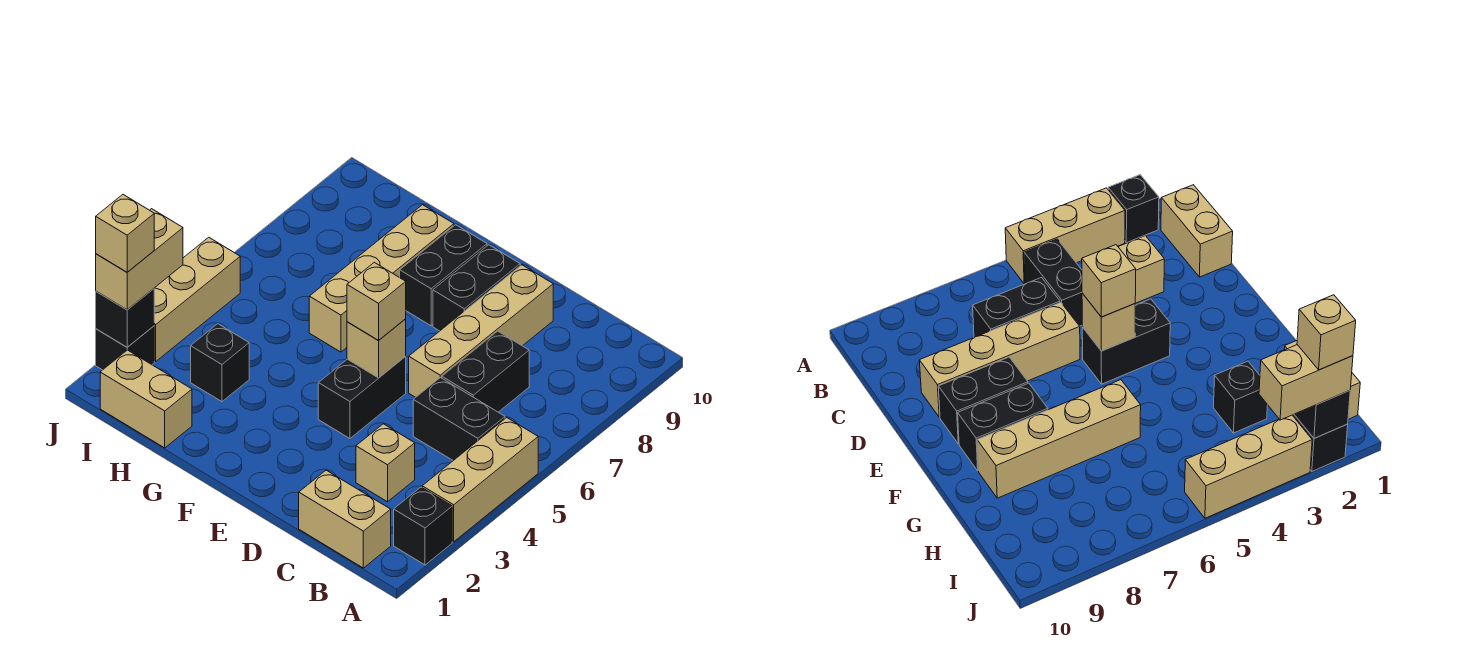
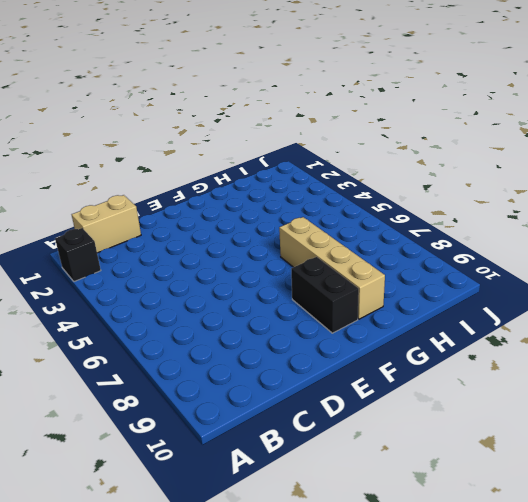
none -> tan 1x3 brick [422,418,538,542]
none -> black 1x2 brick [413,377,505,461]
none -> tan 1x1 brick [356,424,415,502]

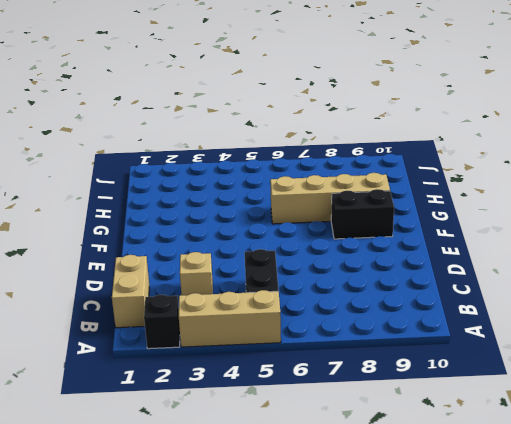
none -> black 1x2 brick [442,331,529,412]
none -> tan 1x4 brick [409,265,553,397]
none -> black 1x2 brick [318,357,406,438]

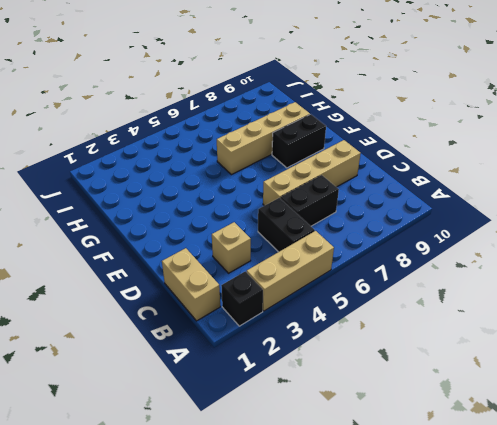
none -> black 1x2 brick [318,357,406,438]
none -> black 1x2 brick [433,245,520,331]
none -> tan 1x2 brick [100,350,192,448]

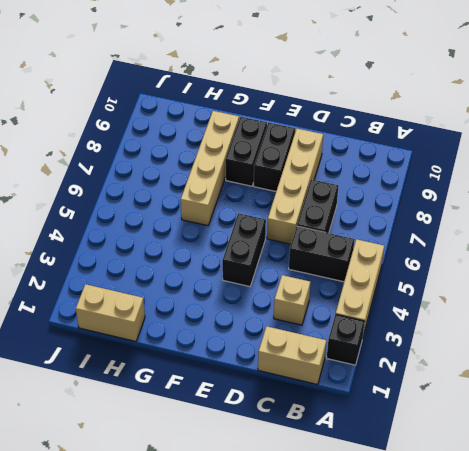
none -> black 1x1 brick [191,324,249,402]
none -> black 1x1 brick [96,326,154,370]
none -> tan 1x3 brick [154,237,240,361]

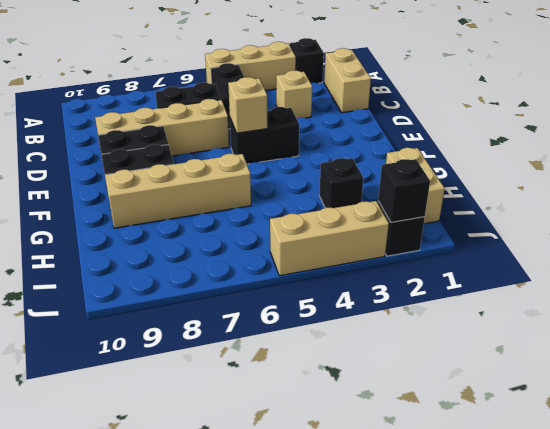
none -> tan 1x1 brick [347,262,406,341]
none -> tan 1x2 brick [96,209,183,310]
none -> tan 1x1 brick [96,195,154,272]

